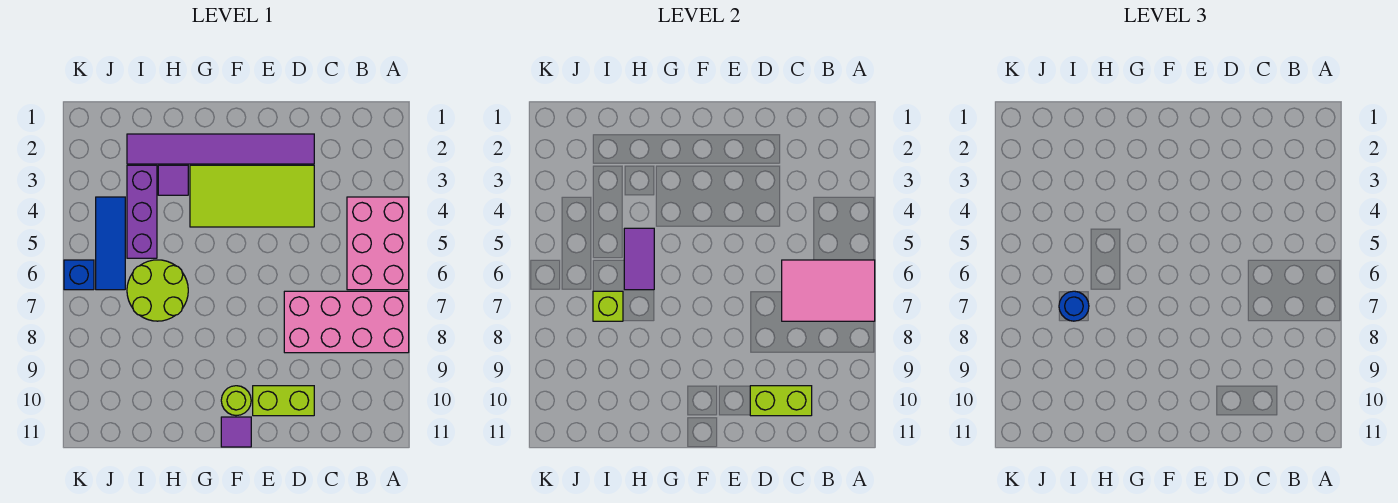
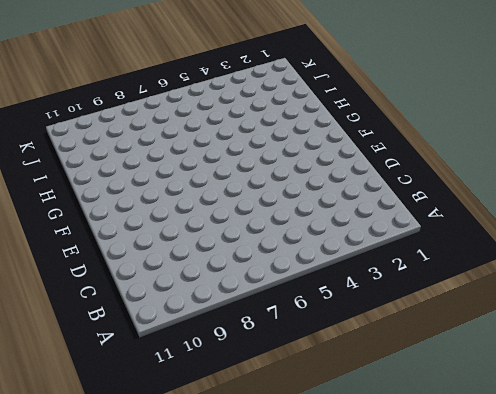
none -> pink 2x3 brick [347,197,409,290]
none -> pink 2x4 brick [284,291,409,353]
none -> purple 1x6 tile [127,134,314,164]

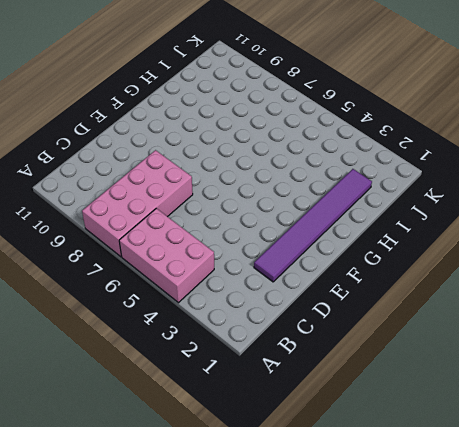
none -> lime 2x4 tile [190,165,314,227]
none -> lime 1x2 brick [253,386,314,416]
none -> lime 1x1 round brick [221,386,251,416]

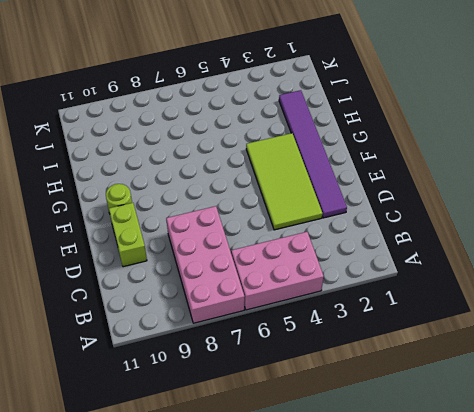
none -> purple 1x1 tile [221,417,251,447]
none -> purple 1x1 tile [158,165,188,195]
none -> lime 2x2 round brick [127,260,188,321]

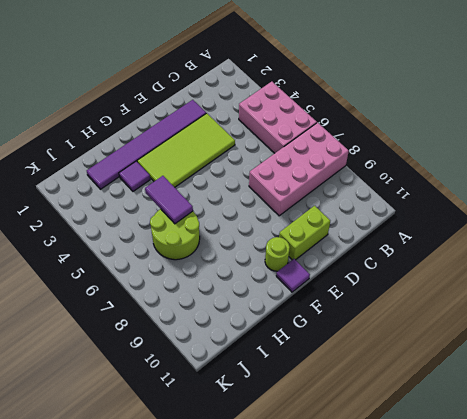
none -> purple 1x3 brick [127,165,157,258]
none -> blue 1x3 tile [96,197,125,290]
none -> blue 1x1 brick [64,260,94,290]

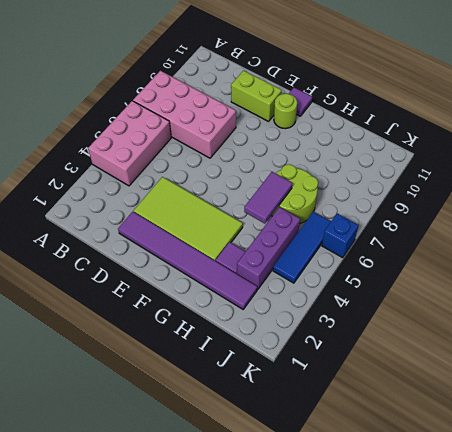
none -> pink 2x3 tile [782,260,875,321]
none -> lime 1x2 brick [750,386,812,416]
none -> lime 1x1 brick [593,291,623,321]

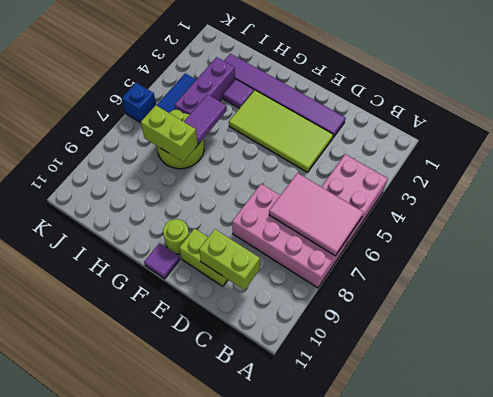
lime 1x2 brick [141,105,198,162] -> lime 1x1 brick [593,291,623,321]
none -> blue 1x1 round brick [1059,291,1089,321]

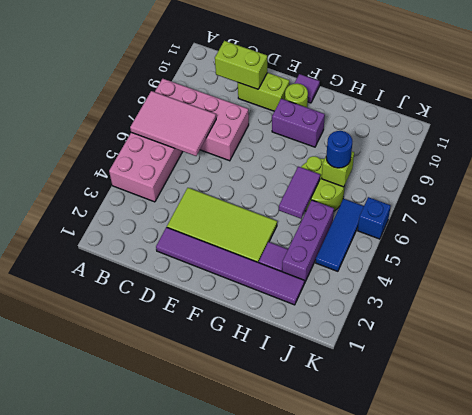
purple 1x2 brick [272,99,325,147] -> none

